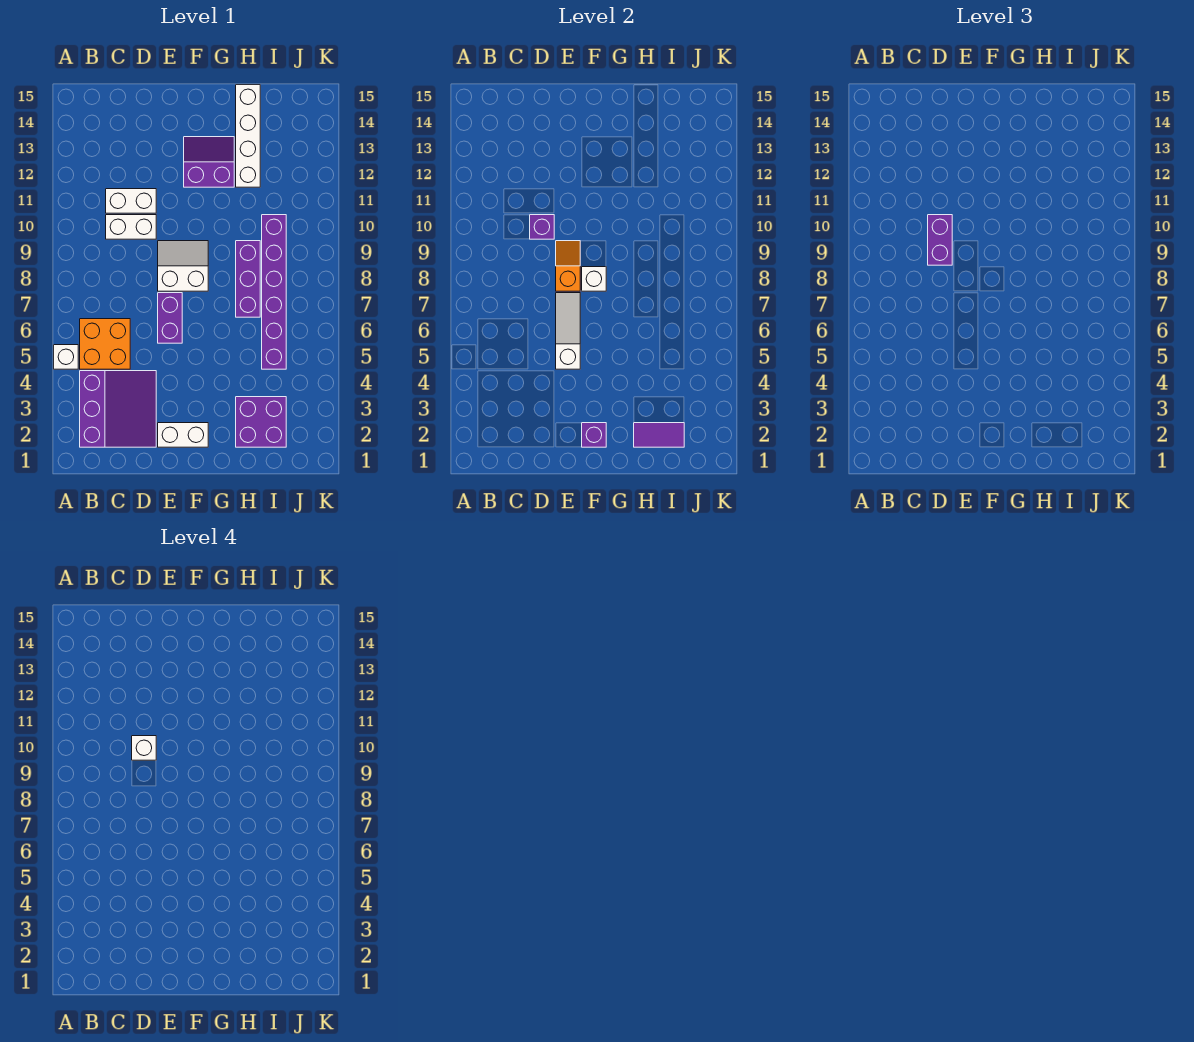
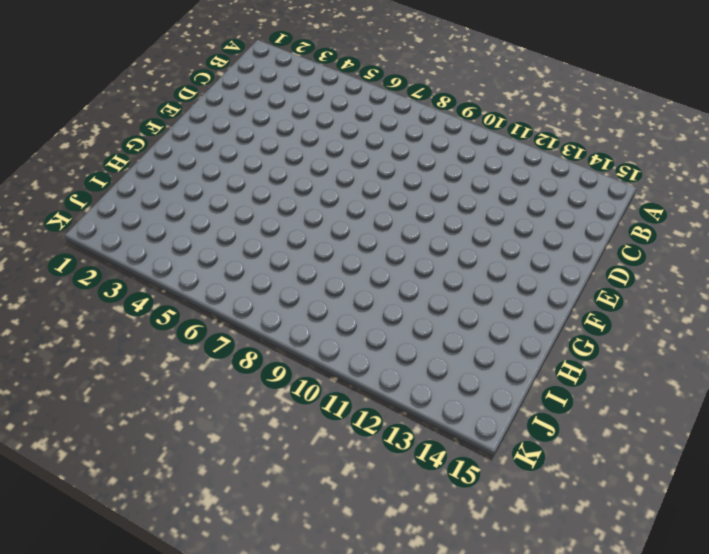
none -> white 1x1 brick [54,345,78,369]
none -> purple 3x3 slope [80,371,156,447]
none -> orange 2x2 brick [80,319,130,369]

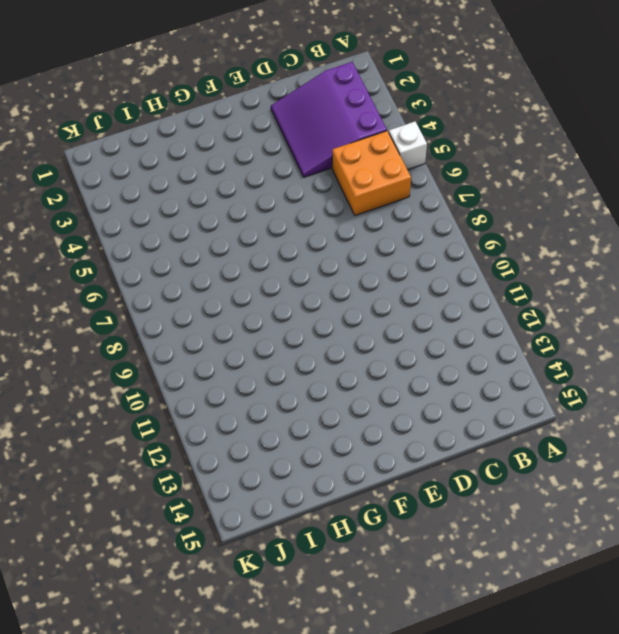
none -> white 1x2 brick [106,215,156,239]
none -> white 1x2 brick [106,189,156,213]
none -> white 1x2 brick [158,423,208,447]

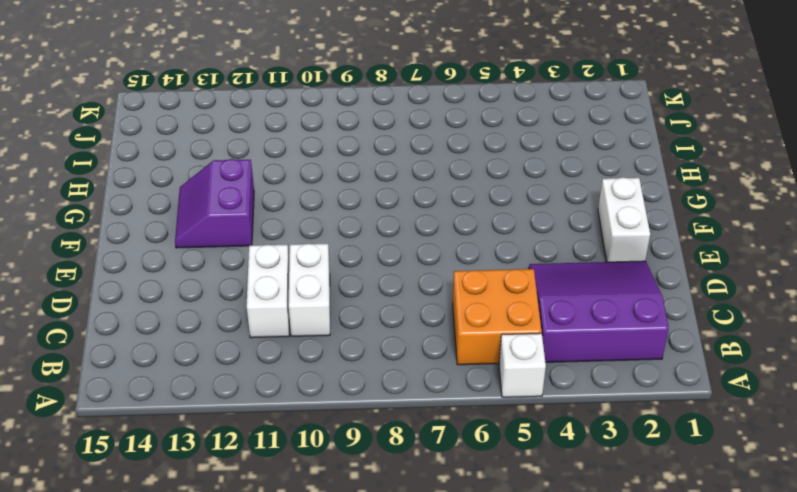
none -> purple 1x2 brick [158,293,182,343]
none -> white 2x2 slope [158,241,208,291]
none -> purple 2x2 brick [236,397,286,447]

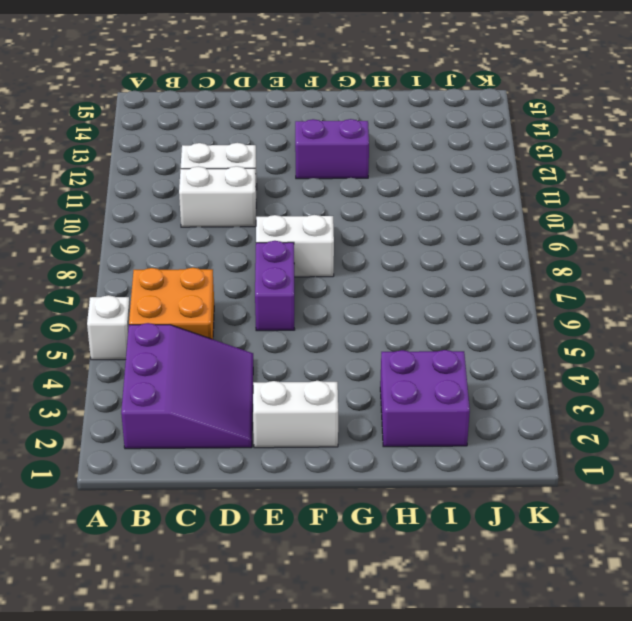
none -> purple 1x3 brick [236,241,260,317]
none -> white 1x4 brick [236,85,260,187]
none -> purple 1x6 brick [262,215,286,369]

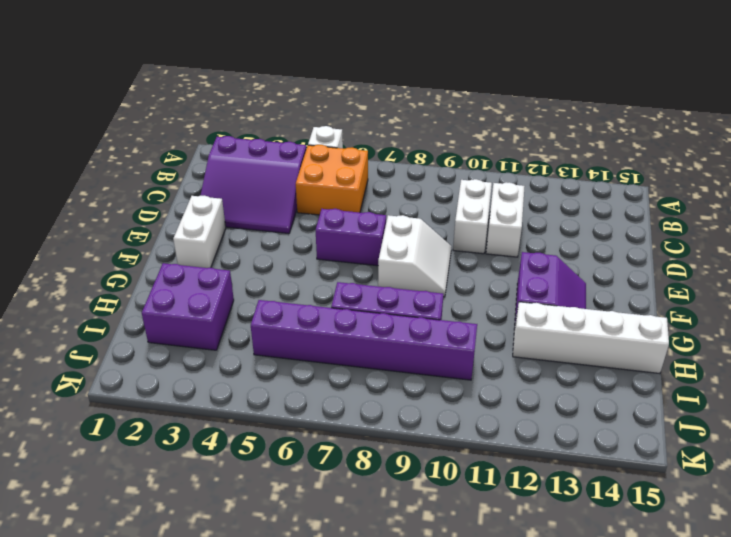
none -> purple 1x1 brick [530,215,554,239]
none -> white 1x3 slope [556,293,580,369]
none -> orange 1x2 slope [556,241,580,291]

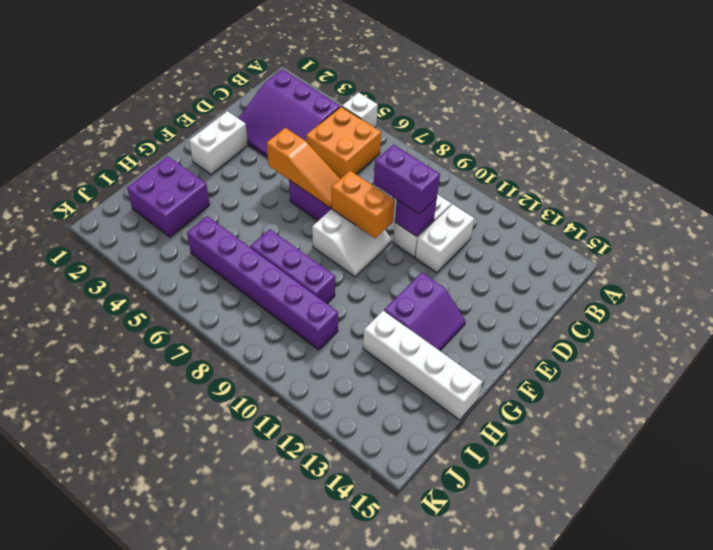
orange 1x3 slope [267,128,340,208] -> white 1x3 slope [556,293,580,369]
orange 1x2 brick [331,171,395,238] -> orange 1x2 slope [556,241,580,291]
none -> purple 1x1 brick [582,423,606,447]
none -> white 1x1 brick [582,267,606,291]
none -> purple 1x2 tile [634,423,684,447]

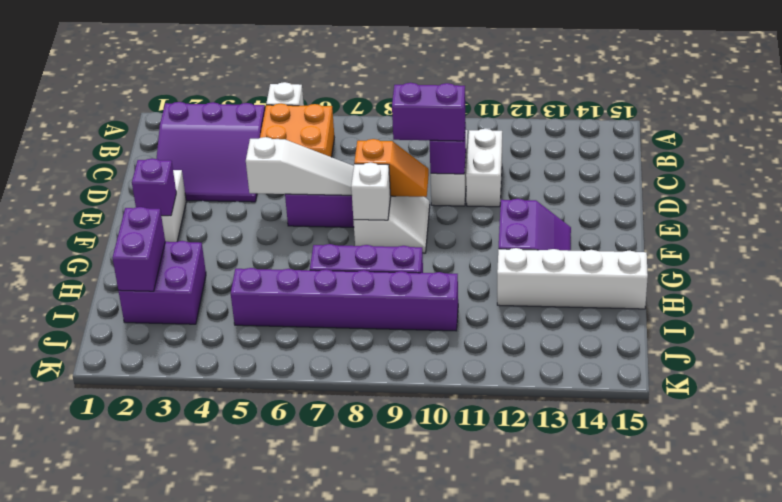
purple 1x2 brick [113,207,165,291] -> purple 1x2 tile [634,423,684,447]
none -> white 1x1 brick [132,736,156,760]

